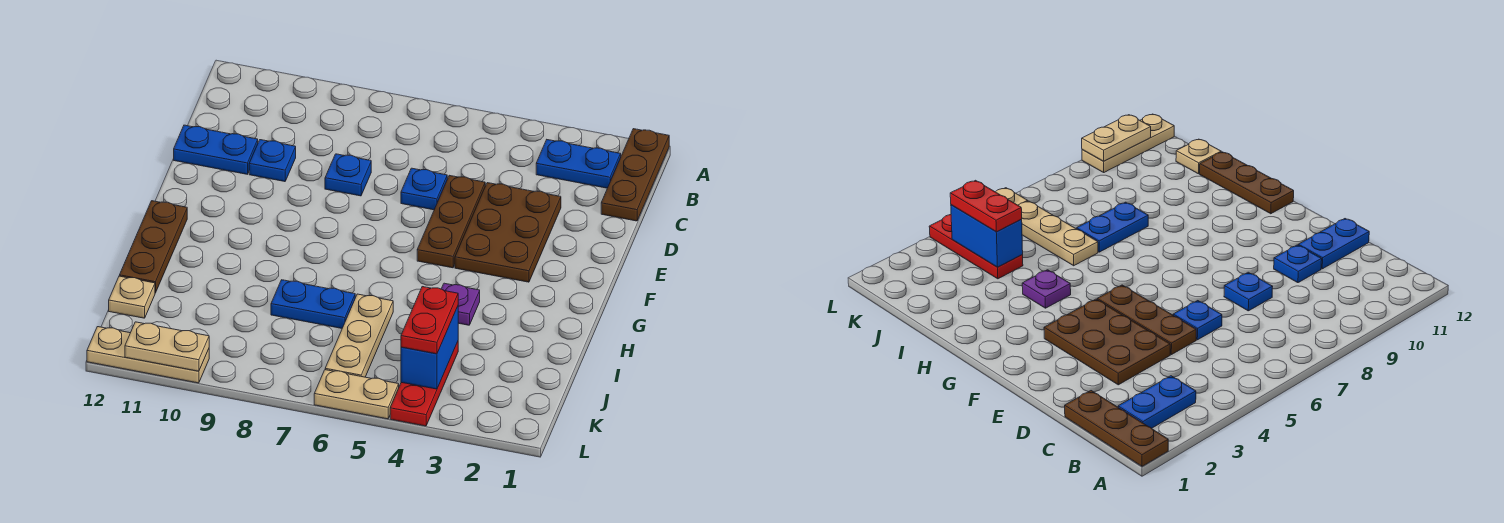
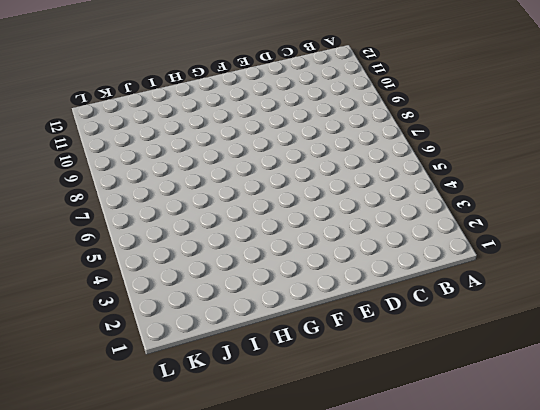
none -> brown 1x3 plate [601,129,669,221]
none -> blue 1x2 plate [536,140,621,188]
none -> brown 2x3 plate [455,183,561,282]

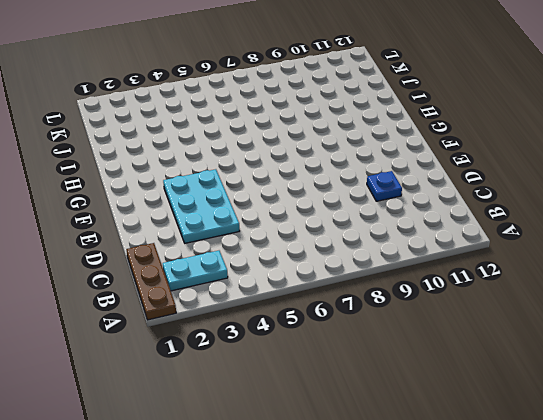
cyan 1x2 plate [163,251,228,291] -> blue 1x2 plate [536,140,621,188]
cyan 2x3 plate [163,169,239,243] -> brown 2x3 plate [455,183,561,282]
none -> brown 1x3 plate [417,175,485,268]
none -> blue 1x1 plate [401,168,447,210]
none -> blue 1x1 plate [325,154,371,196]

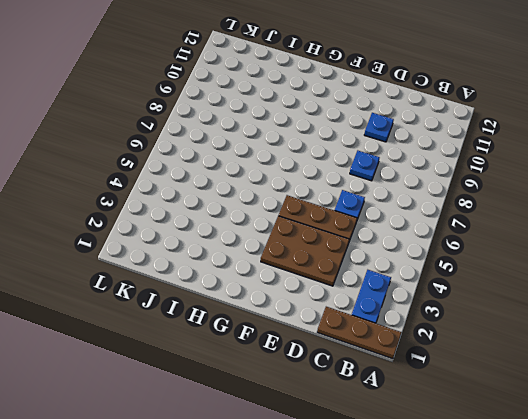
none -> blue 1x2 plate [174,125,258,174]
none -> brown 1x3 plate [119,201,187,293]
none -> purple 1x1 plate [441,283,480,325]

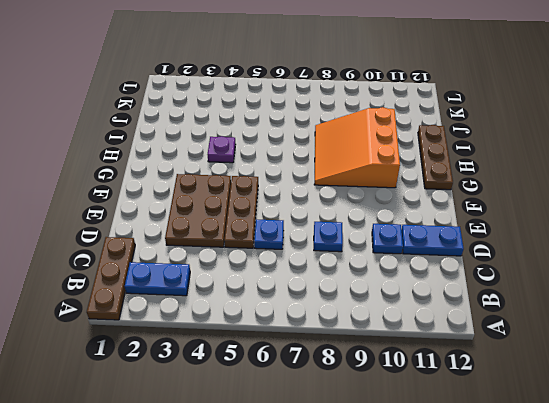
orange 3x3 slope [314,107,400,188] -> blue 1x2 plate [271,280,355,328]
none -> tan 1x3 plate [325,294,393,377]
none -> red 1x3 plate [390,342,458,426]
none -> tan 1x1 plate [109,276,155,318]

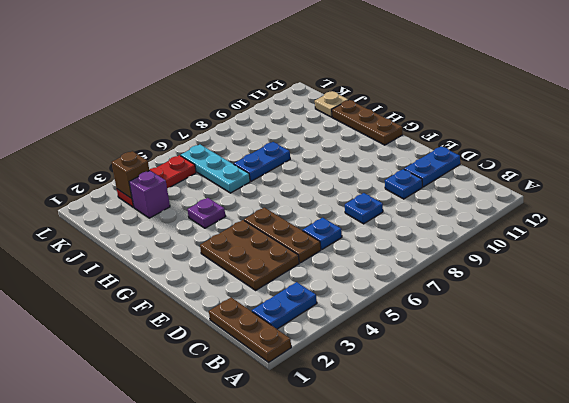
cyan 1x3 plate [181,145,250,193] -> tan 1x3 plate [325,294,393,377]
purple 1x1 brick [129,170,170,218] -> none
red 1x3 plate [117,155,196,207] -> red 1x3 plate turned to [390,342,458,426]
brown 1x1 brick [112,151,149,199] -> none
none -> tan 1x2 plate [314,370,399,419]
none -> tan 1x3 plate [87,327,209,383]
none -> blue 1x2 brick [401,306,458,389]

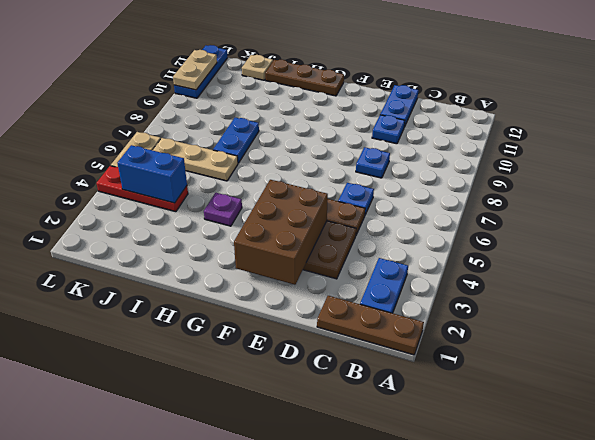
brown 2x3 brick [234,180,328,285] -> none
blue 1x3 plate [174,45,228,98] -> tan 1x3 plate [87,327,209,383]
none -> red 1x2 plate [401,287,458,354]

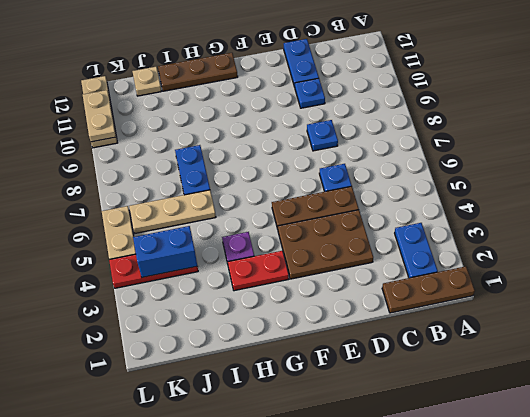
red 1x2 plate [228,251,289,291] -> red 1x2 plate moved to [401,287,458,354]

